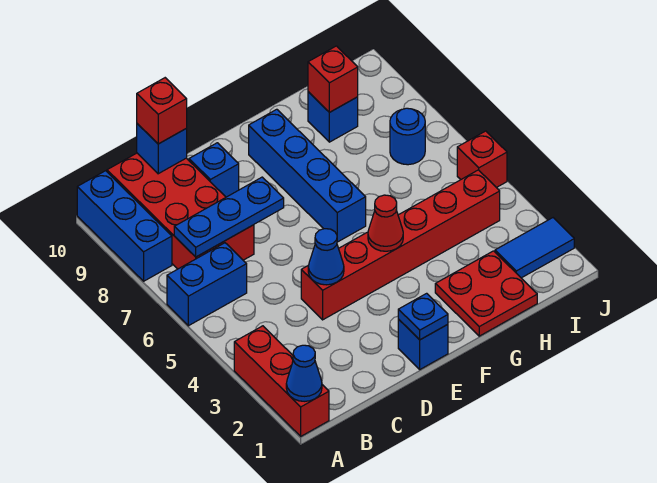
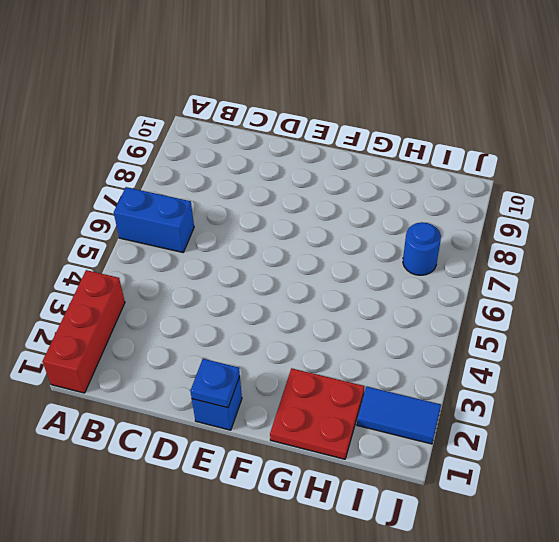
none -> blue 1x3 brick [77,171,172,281]
none -> red 2x4 brick [107,153,254,269]
none -> red 1x6 brick [301,170,500,320]

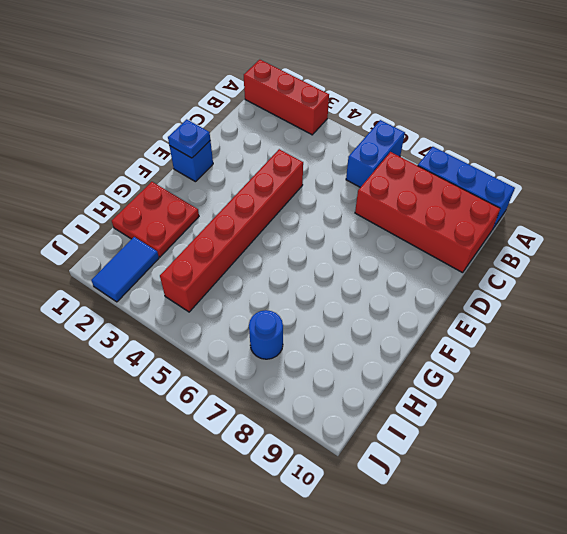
none -> blue 1x1 brick [189,143,239,197]
none -> blue 1x4 brick [249,109,366,242]
none -> blue 1x1 brick [308,92,358,142]

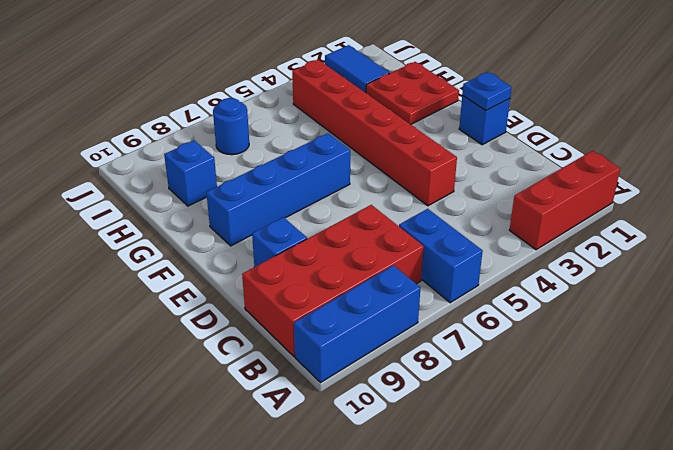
none -> red 1x1 brick [457,131,507,188]
none -> blue 1x1 cone [286,345,322,401]
none -> blue 1x3 plate [174,177,284,257]

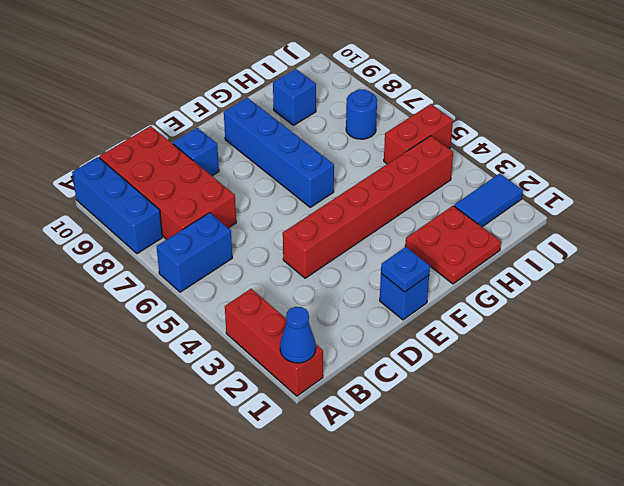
red 1x2 brick [384,104,453,164] -> red 1x1 brick [457,131,507,188]
none -> blue 1x3 plate [174,177,284,257]
none -> blue 1x1 brick [137,124,187,174]
none -> blue 1x1 cone [308,229,344,285]

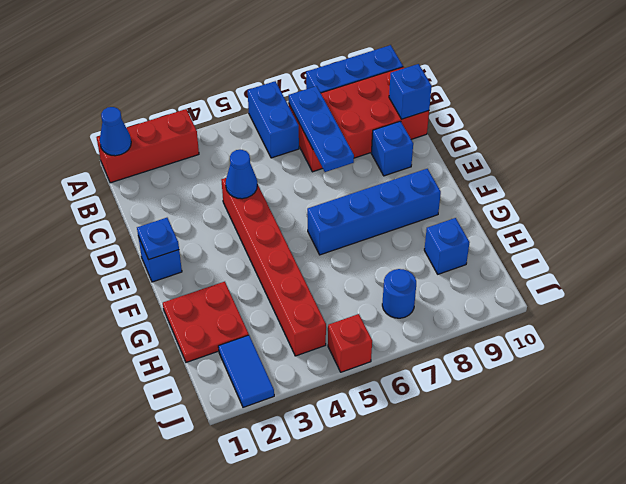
none -> red 1x1 cone [368,195,403,251]
none -> red 1x1 brick [308,46,358,112]
none -> red 1x1 brick [137,78,187,144]

